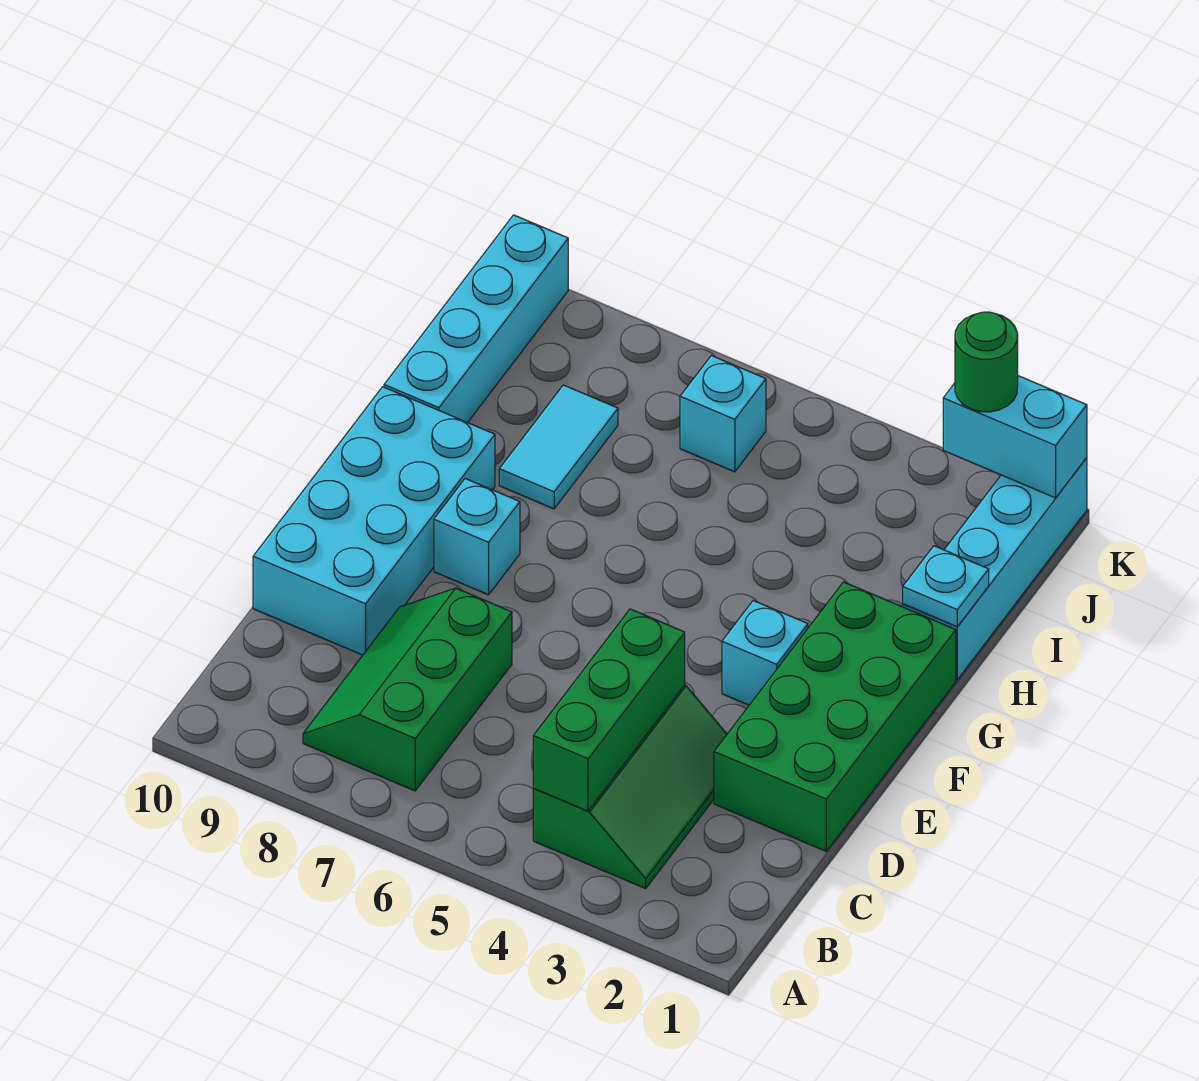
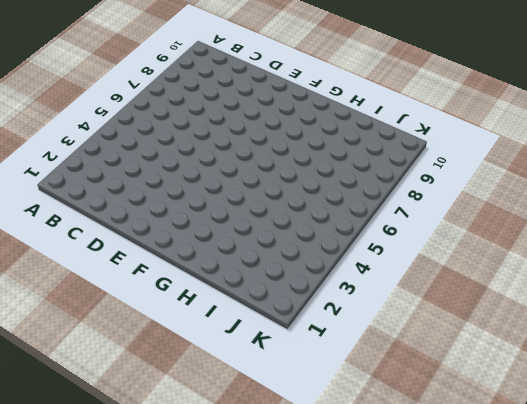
none -> green 2x3 slope [533,685,727,888]
none -> green 2x3 slope [303,588,512,791]
none -> green 2x4 brick [714,582,956,851]

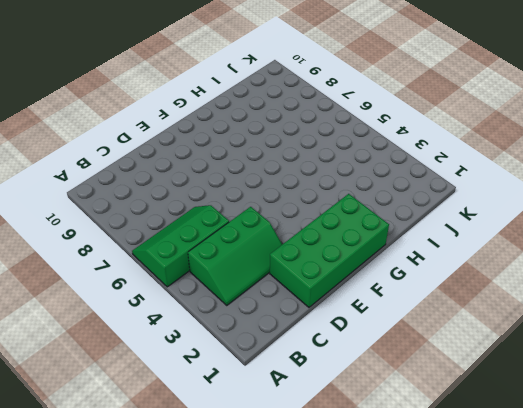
green 2x3 slope [132,205,229,287] -> green 2x3 slope moved to [303,588,512,791]
none -> cyan 2x4 brick [253,387,495,655]
none -> cyan 1x1 brick [722,601,808,705]
none -> cyan 1x1 brick [434,479,520,595]

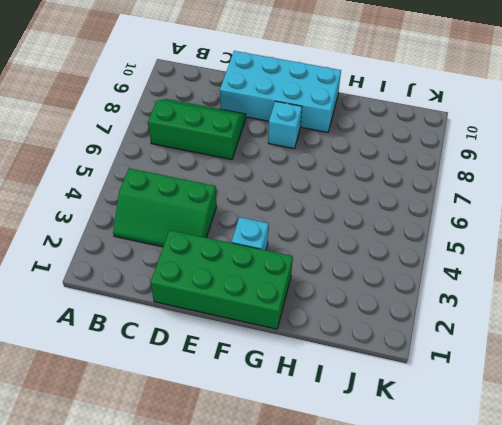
none -> cyan 1x4 brick [903,458,1087,680]
none -> cyan 1x2 tile [499,385,618,509]
none -> cyan 1x4 brick [384,215,568,423]

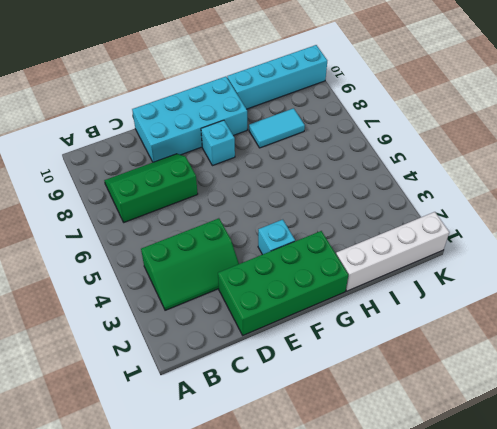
white 1x4 brick [336,212,449,291] -> cyan 1x4 brick [903,458,1087,680]
none -> cyan 1x1 brick [680,356,766,472]
none -> green 1x3 brick [533,609,685,811]
none -> cyan 1x1 plate [903,546,989,626]

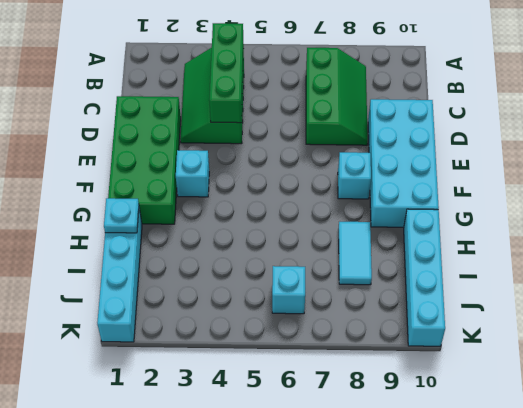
none -> cyan 1x2 brick [943,376,1087,498]
none -> green 1x1 round brick [955,312,1018,412]

